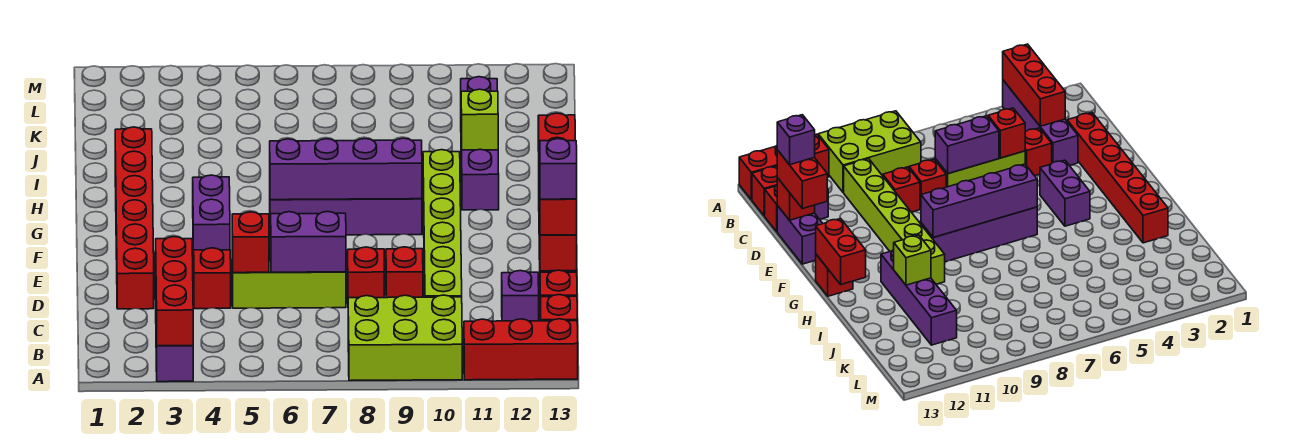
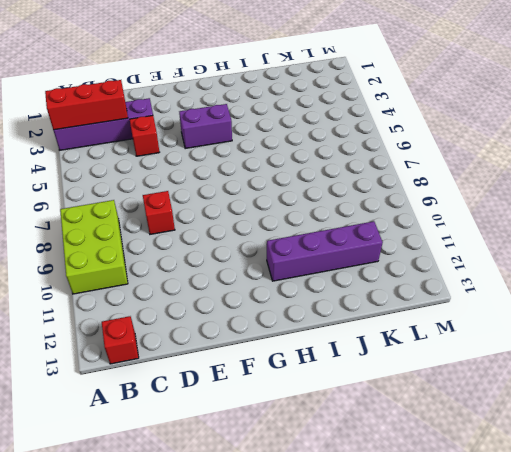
none -> red 1x3 brick [464,319,578,380]
none -> lime 1x6 brick [423,150,462,297]
none -> purple 1x1 brick [502,271,539,321]

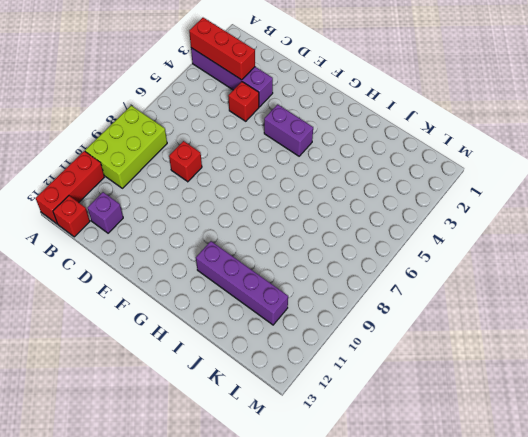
none -> lime 1x6 brick [423,150,462,297]
none -> red 1x1 brick [540,270,577,297]
none -> red 1x6 brick [115,127,154,309]

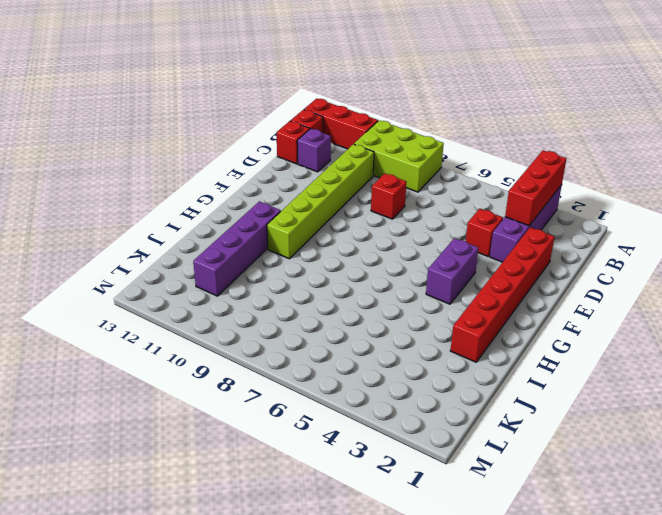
none -> lime 1x3 brick [232,250,346,308]
none -> red 1x1 brick [386,247,423,298]
none -> purple 1x2 brick [777,206,823,264]

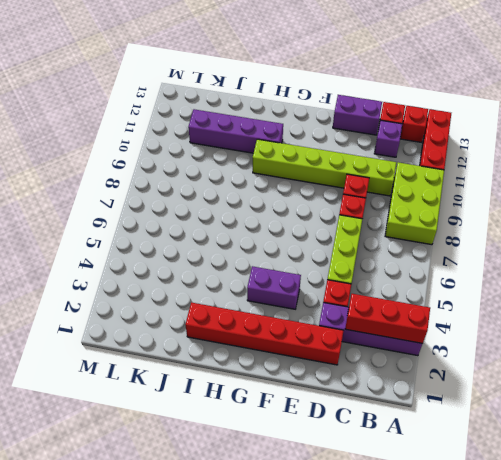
none -> purple 1x4 brick [270,199,422,235]
none -> red 1x1 brick [815,255,853,296]
none -> red 1x1 brick [232,212,269,273]

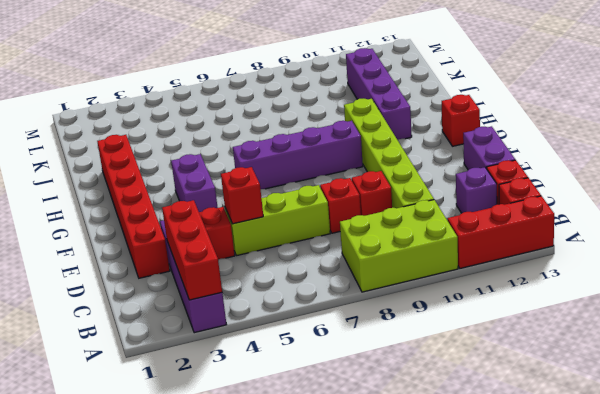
none -> purple 1x2 brick [271,212,346,272]
none -> red 1x1 brick [539,224,577,271]
none -> purple 1x4 brick [270,138,422,200]

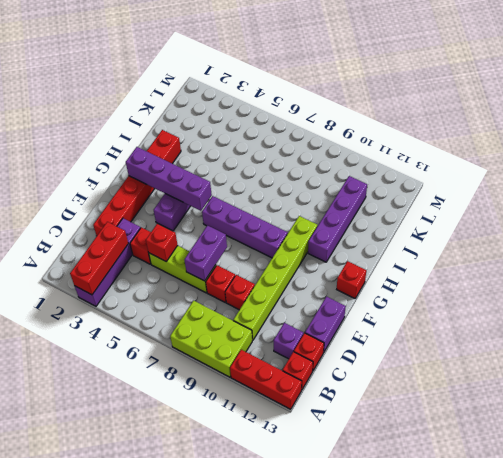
purple 1x2 brick [185,225,227,281] -> purple 1x2 brick turned to [271,212,346,272]
purple 1x4 brick [126,147,212,211] -> purple 1x4 brick moved to [270,138,422,200]
none -> red 1x1 brick [539,224,577,271]
none -> red 1x2 brick [538,113,575,198]
none -> lime 1x1 brick [461,89,498,150]

